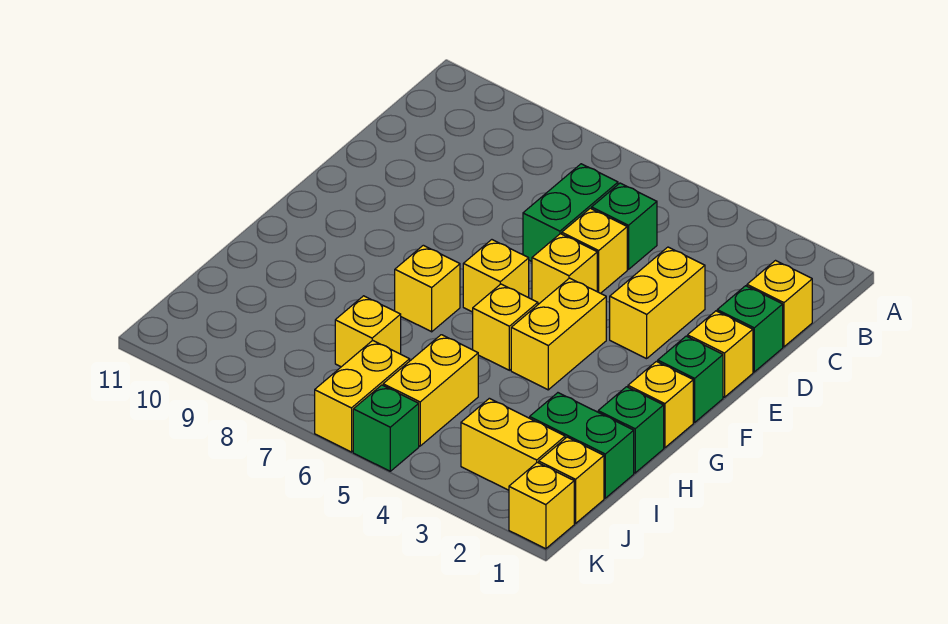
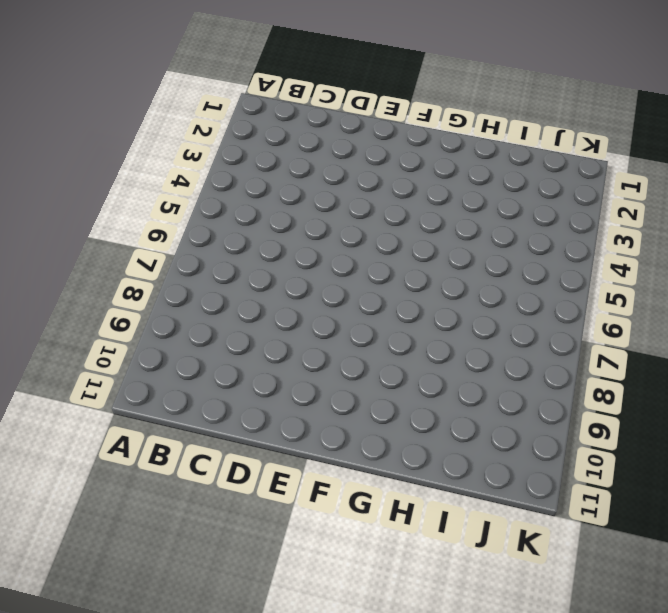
none -> yellow 1x1 brick [747,261,812,347]
none -> green 1x1 brick [592,183,657,269]
none -> green 1x2 brick [523,164,618,261]

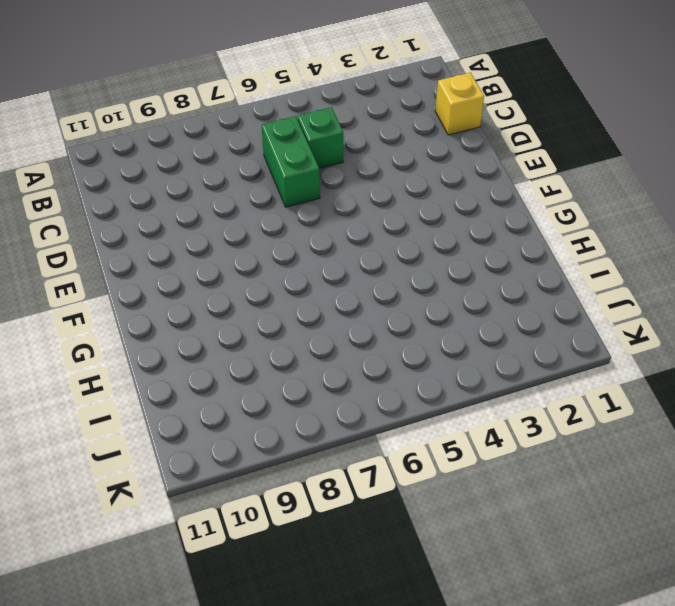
none -> green 1x1 brick [717,286,783,372]
none -> yellow 1x2 brick [610,247,705,359]
none -> yellow 1x1 brick [562,208,627,293]

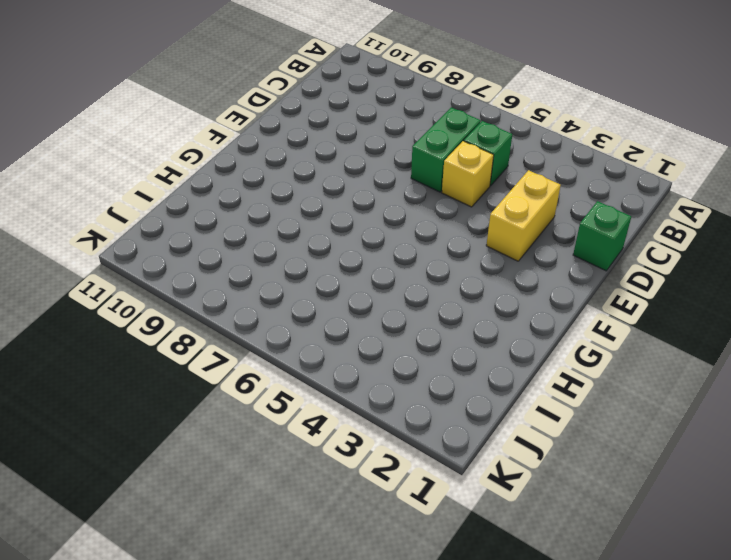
none -> yellow 1x1 brick [747,261,812,347]
none -> yellow 1x1 brick [688,311,753,397]
none -> yellow 1x1 brick [532,234,597,304]

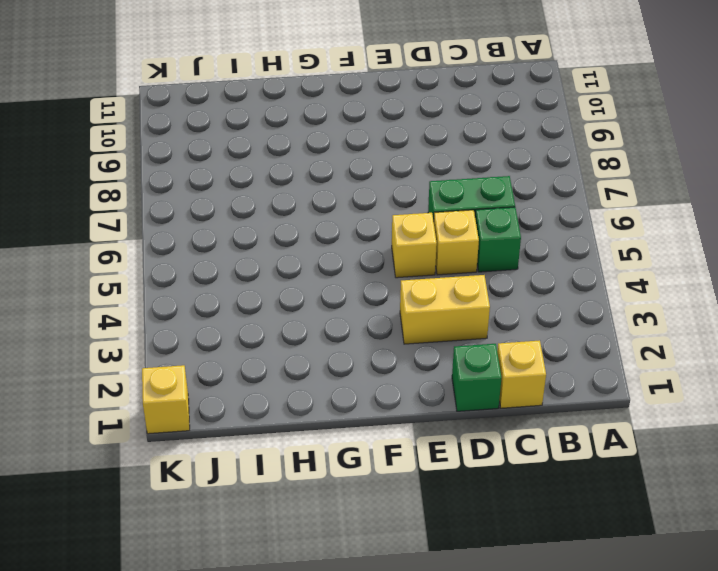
none -> yellow 1x1 brick [688,311,753,397]
none -> green 1x1 brick [658,336,723,422]
none -> yellow 1x2 brick [511,278,606,390]

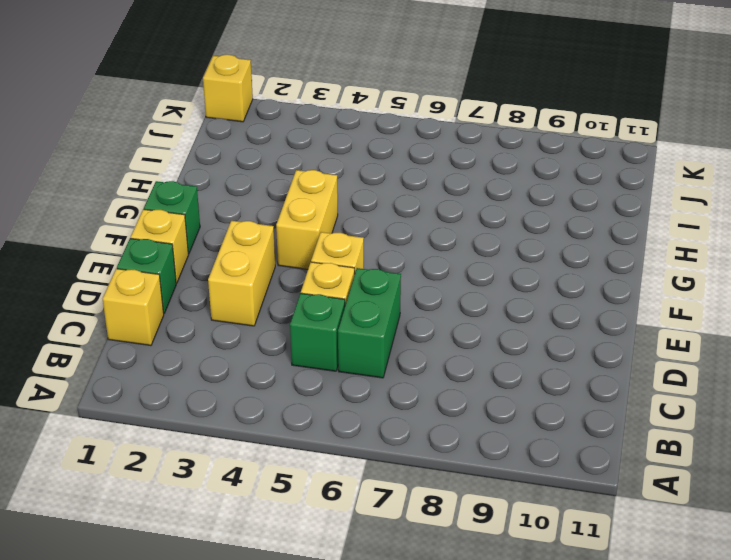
none -> yellow 1x1 brick [463,240,529,312]
none -> yellow 1x1 brick [628,361,693,448]
none -> yellow 1x1 brick [473,284,538,370]

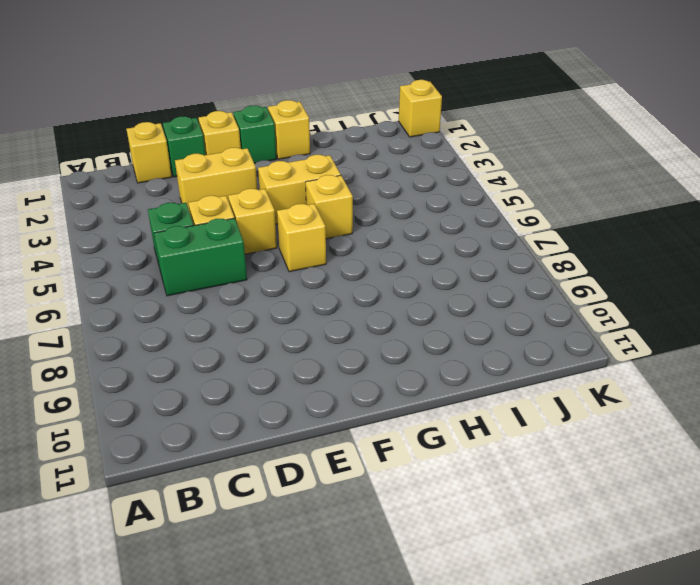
none -> yellow 1x1 brick [395,245,460,332]
none -> green 1x1 brick [598,387,664,473]
none -> green 1x2 brick [530,393,634,498]

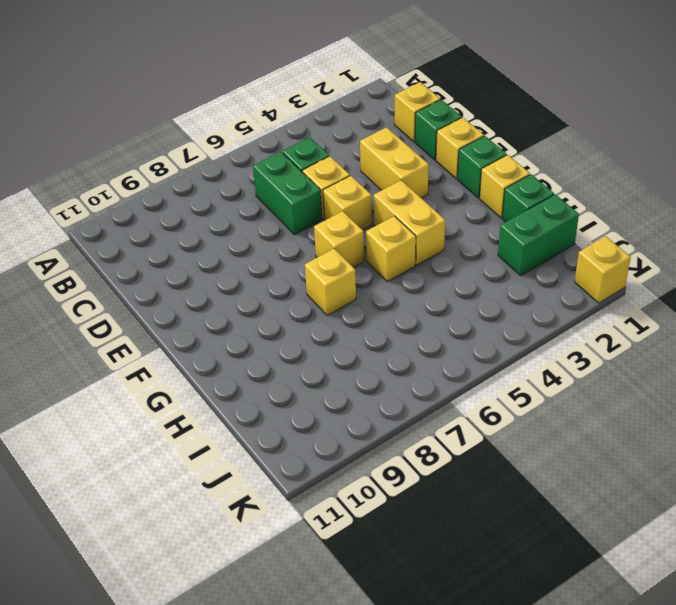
none -> yellow 1x2 brick [383,335,478,446]
none -> yellow 1x1 brick [335,296,401,367]
none -> yellow 1x1 brick [539,437,604,523]

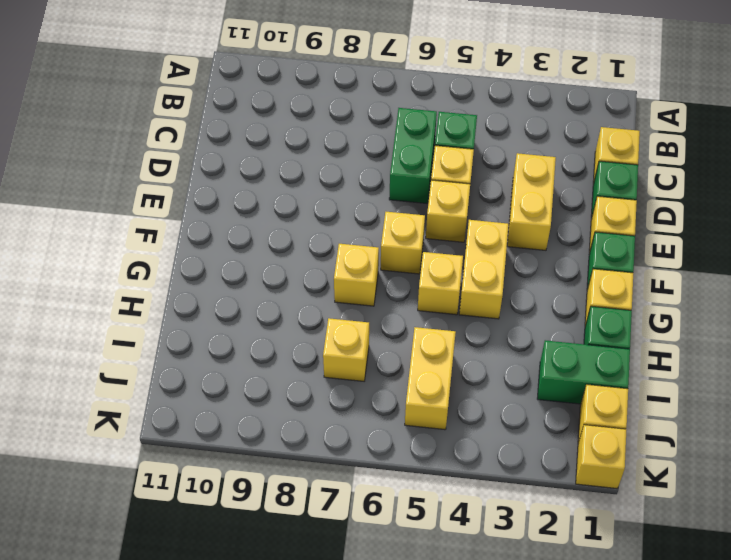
none -> yellow 1x2 brick [461,398,565,490]
none -> yellow 1x2 brick [315,340,410,452]
none -> green 1x1 brick [353,385,419,471]

